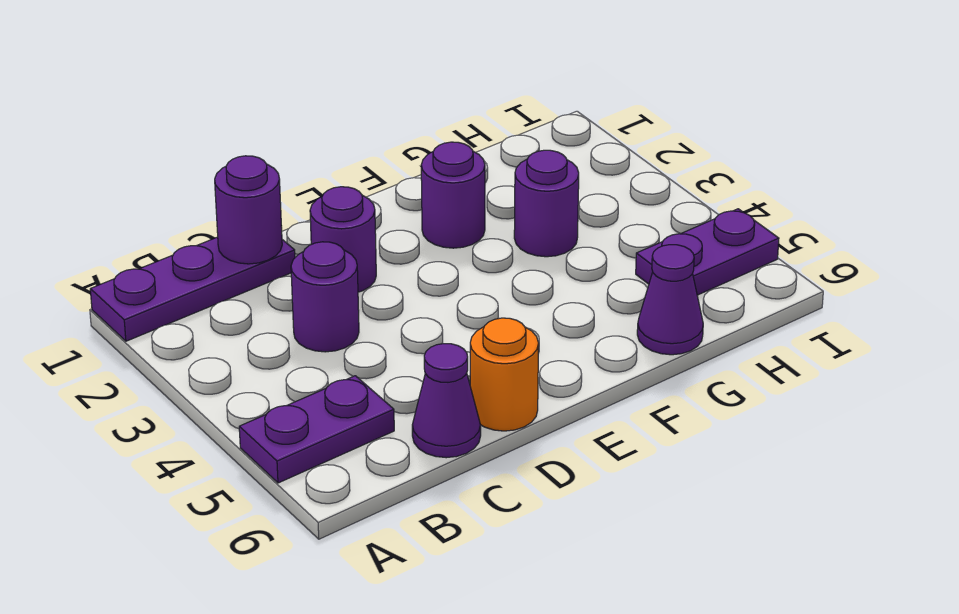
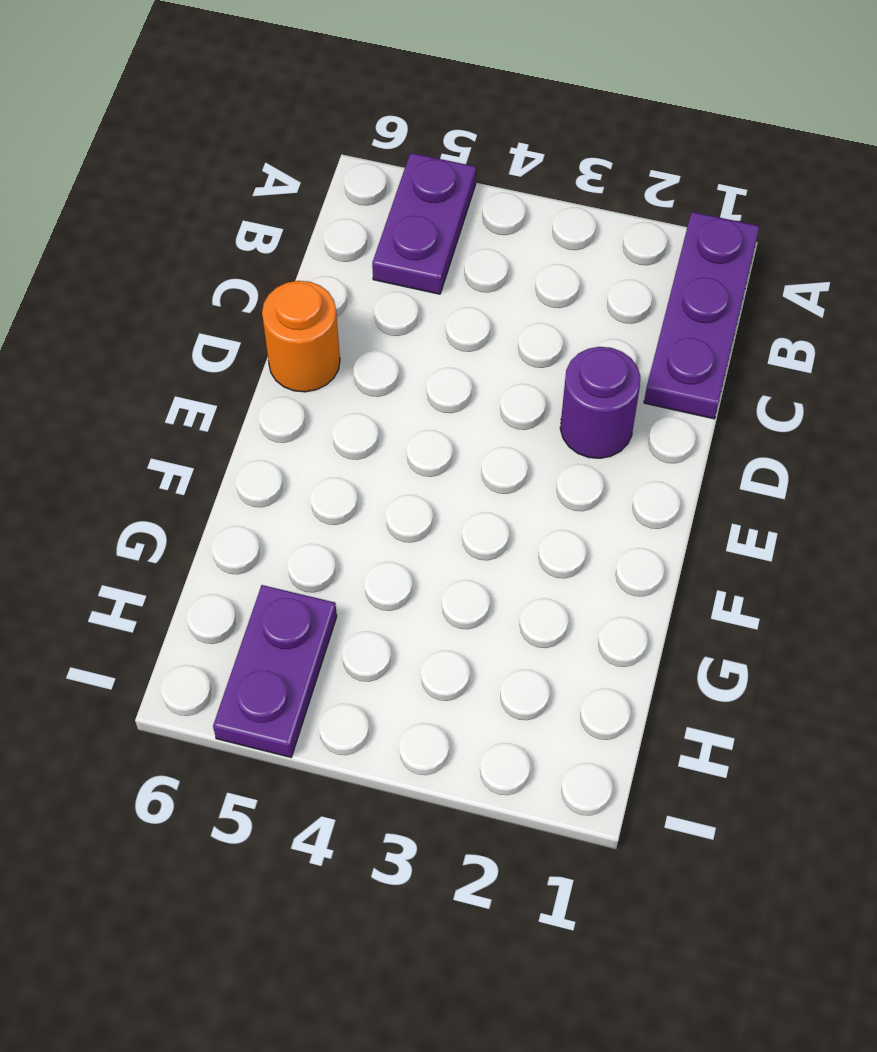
none -> purple 1x1 round brick [291,242,359,352]
none -> purple 1x1 cone [412,344,481,458]

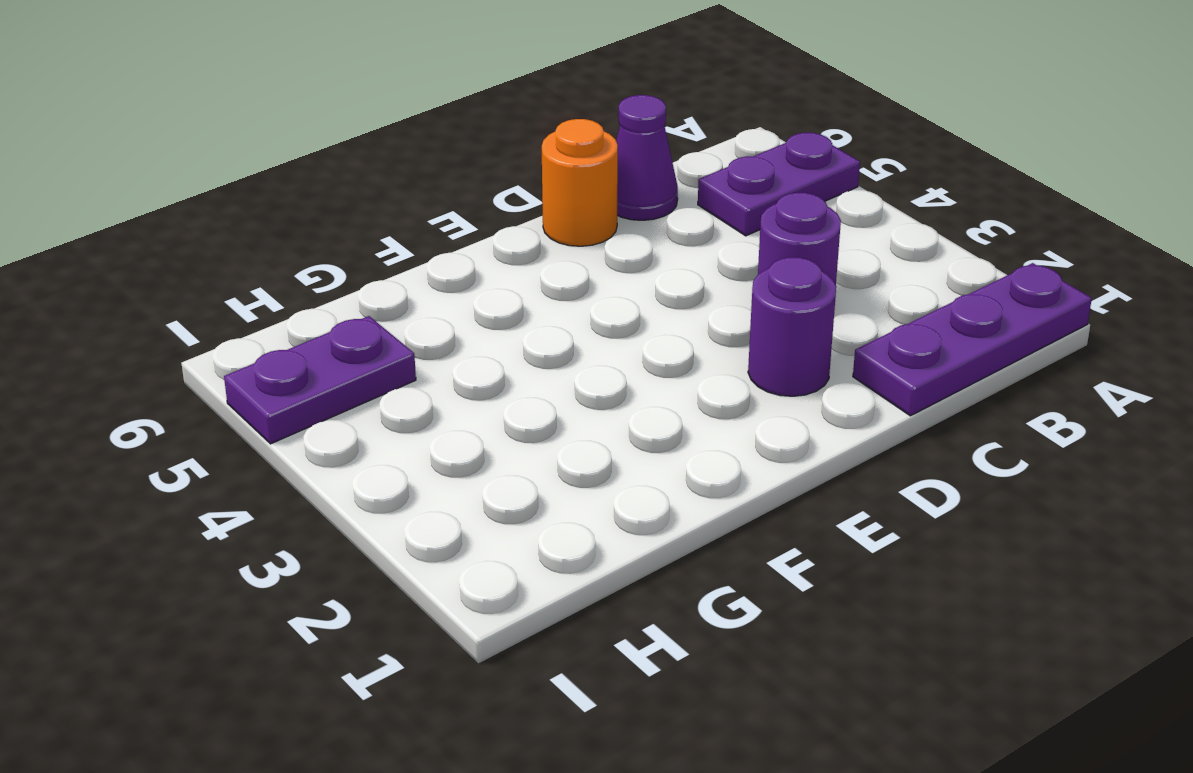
none -> purple 1x1 round brick [421,142,485,248]
none -> purple 1x1 round brick [514,150,579,257]

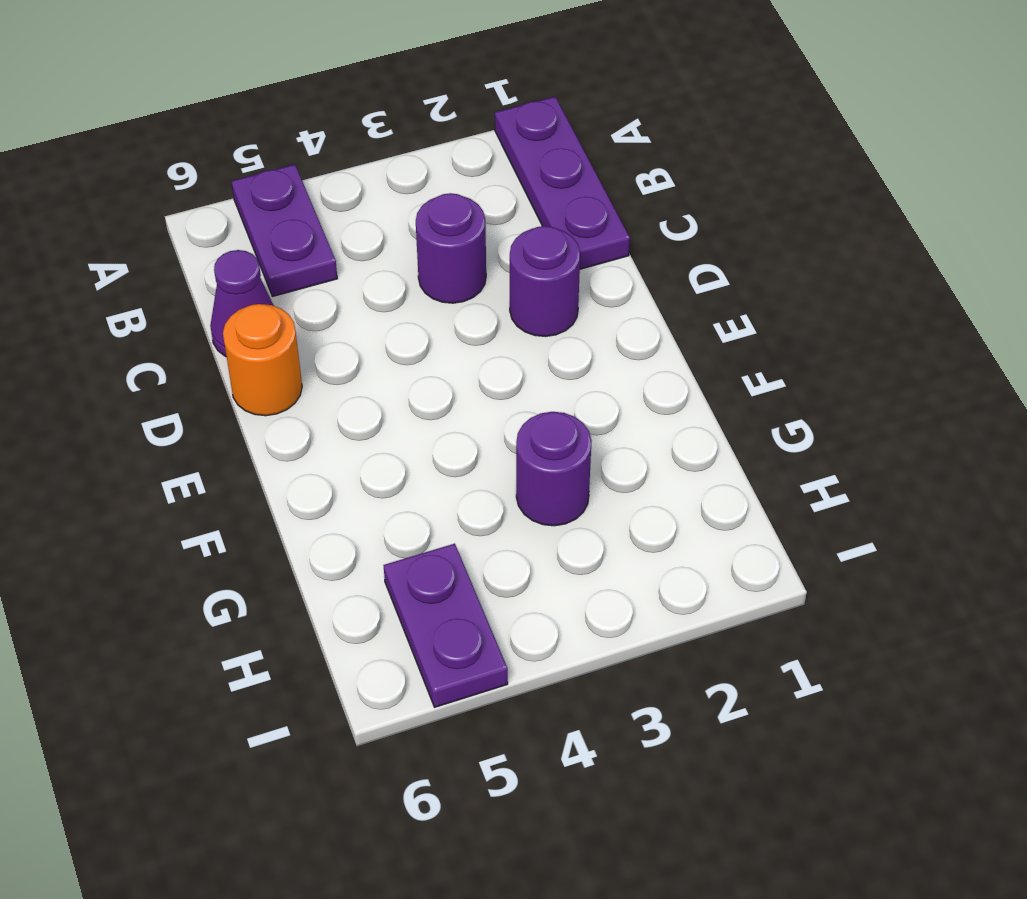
none -> purple 1x1 round brick [421,142,485,248]
none -> purple 1x1 cone [637,245,703,355]

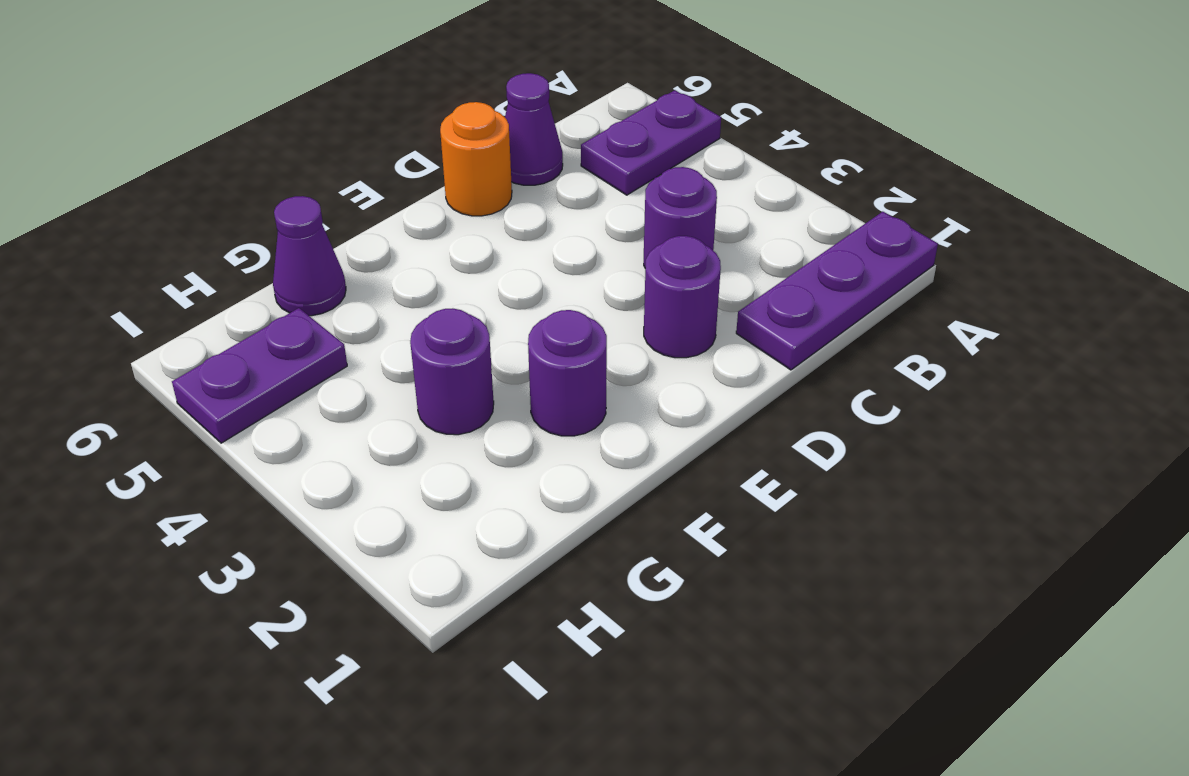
none -> purple 1x1 round brick [215,156,282,264]

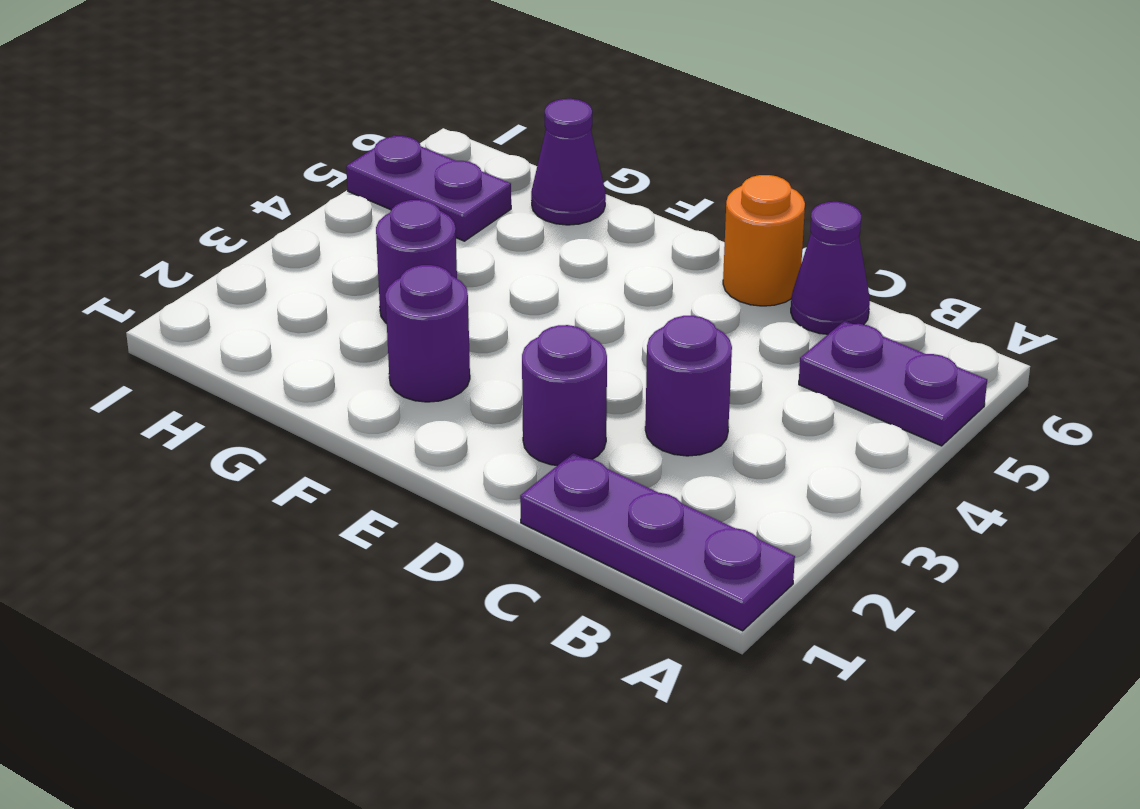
none -> purple 1x1 round brick [215,156,282,264]

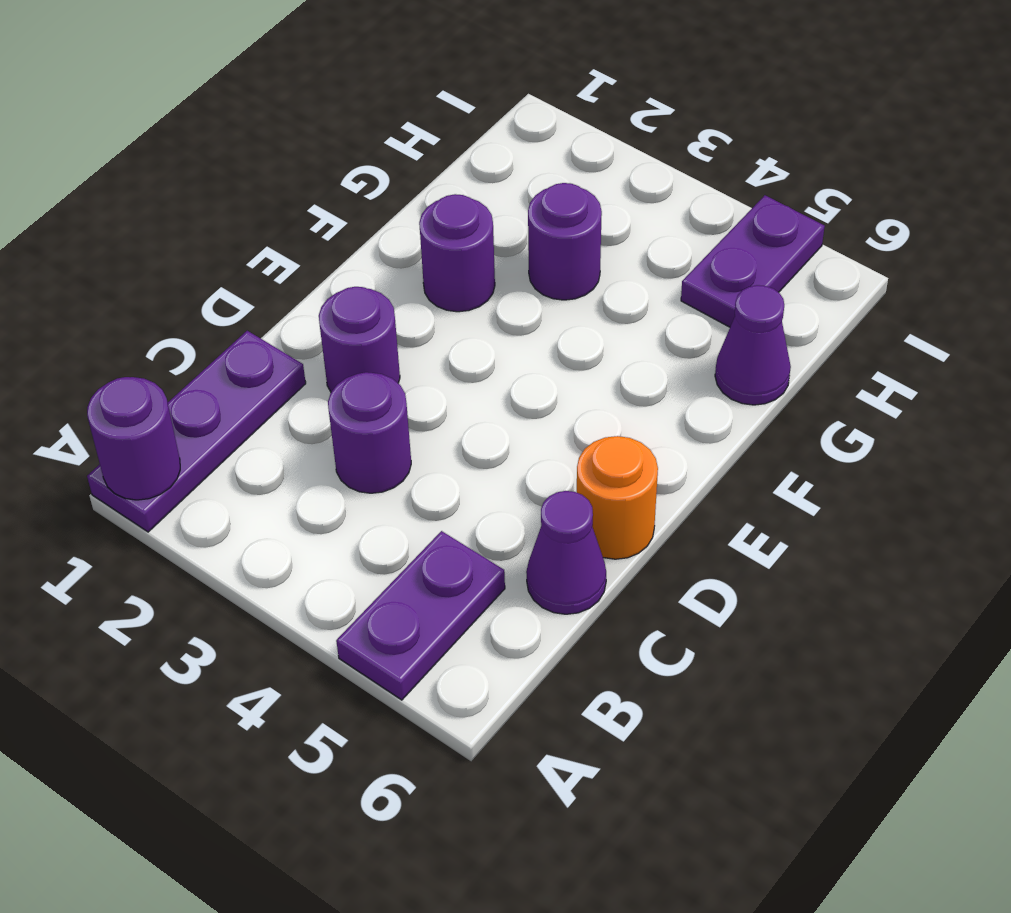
purple 1x1 round brick [87,377,180,500] -> purple 1x1 round brick moved to [215,156,282,264]

